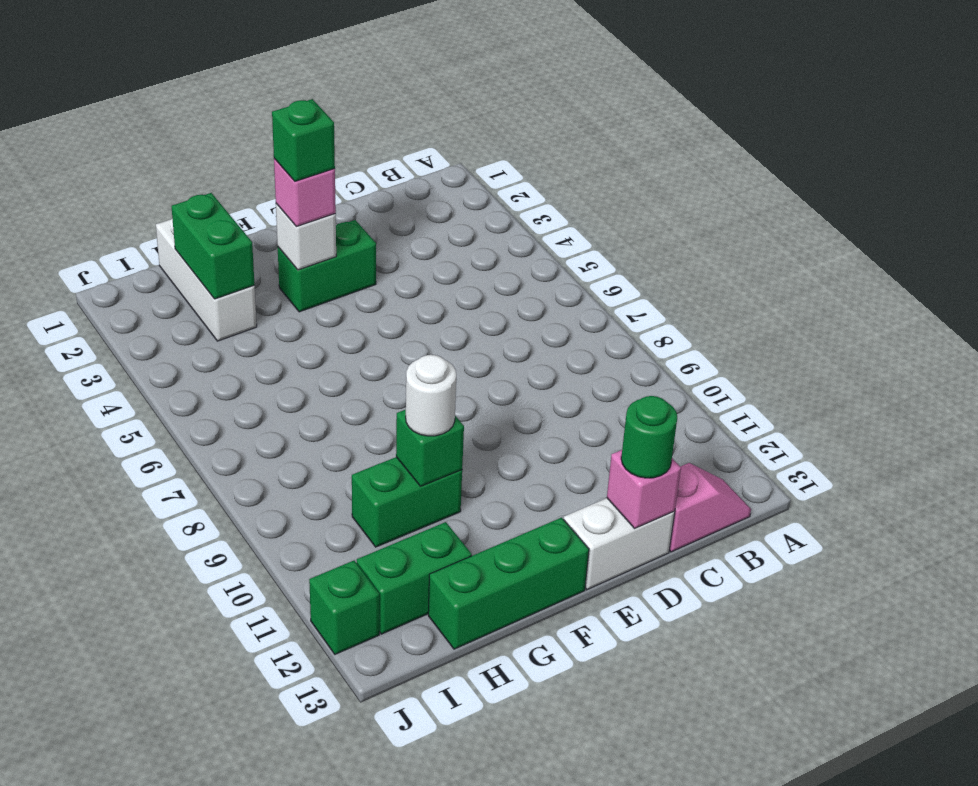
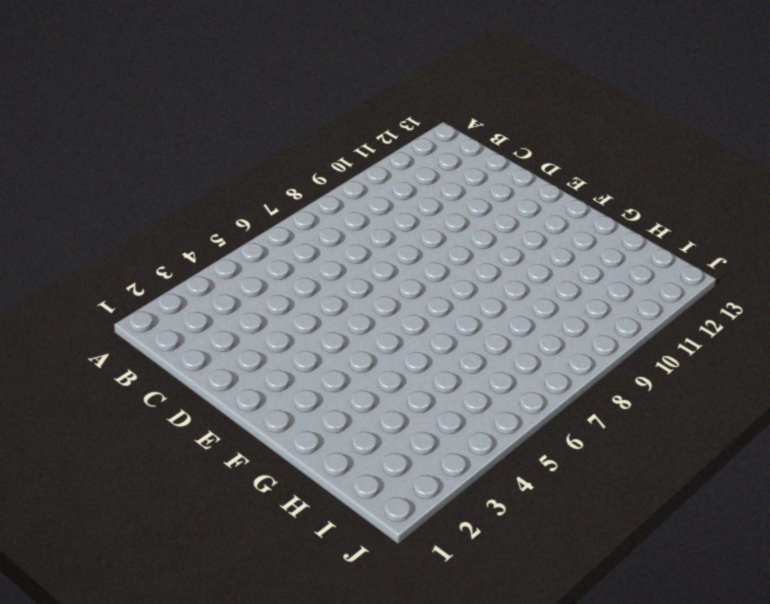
none -> pink 1x2 slope [669,463,751,552]
none -> white 1x2 brick [563,498,675,590]
none -> green 1x2 brick [278,220,376,312]

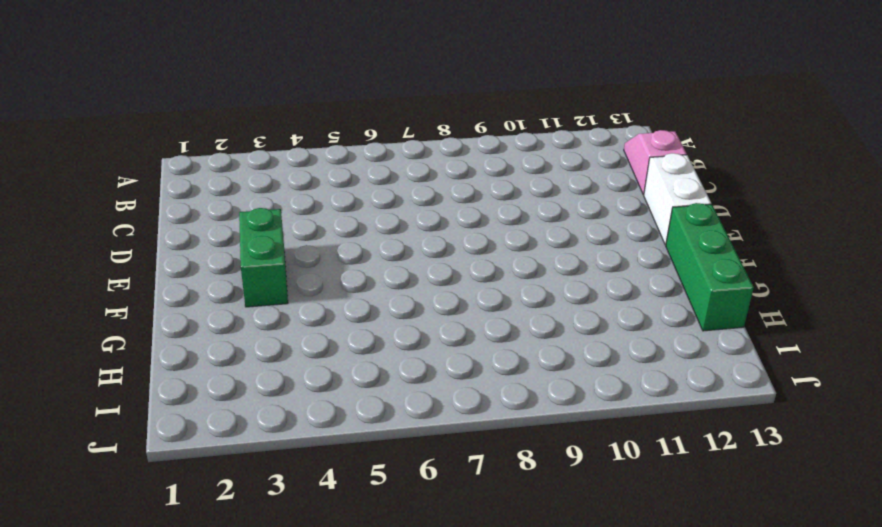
none -> green 1x2 brick [352,457,462,547]
none -> white 1x3 brick [156,219,257,341]
none -> green 1x2 brick [357,522,472,634]

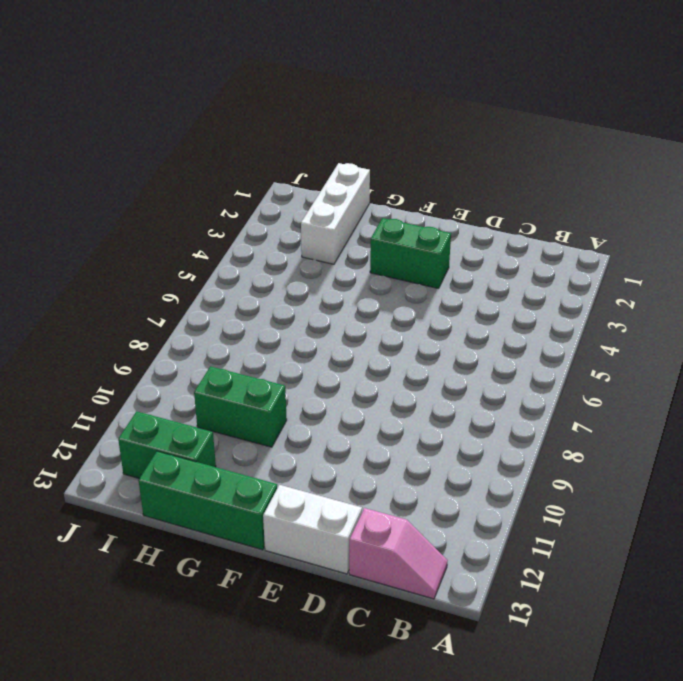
none -> green 1x1 brick [309,560,379,654]
none -> pink 1x1 brick [607,450,681,528]
none -> white 1x1 brick [276,204,336,270]

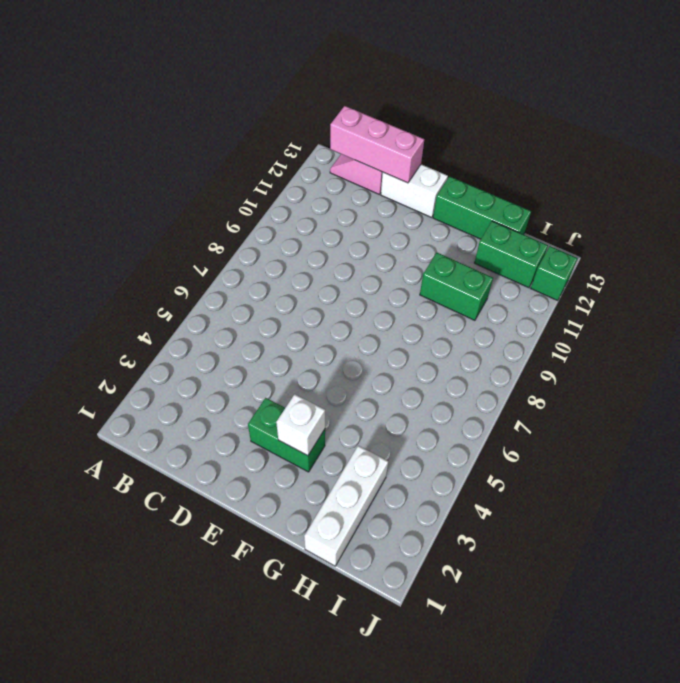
pink 1x3 brick [330,106,424,183] -> pink 1x1 brick [607,450,681,528]
none -> green 1x1 brick [396,410,464,486]
none -> green 1x2 brick [171,193,254,299]
none -> green 1x1 round brick [621,396,677,478]

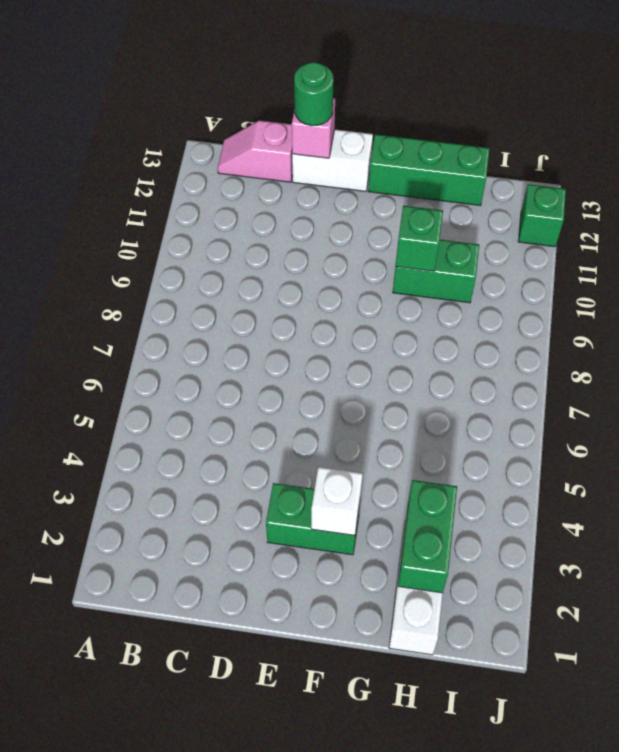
none -> green 1x2 brick [357,522,472,634]
none -> pink 1x1 brick [274,159,336,227]
none -> white 1x1 round brick [406,355,456,436]

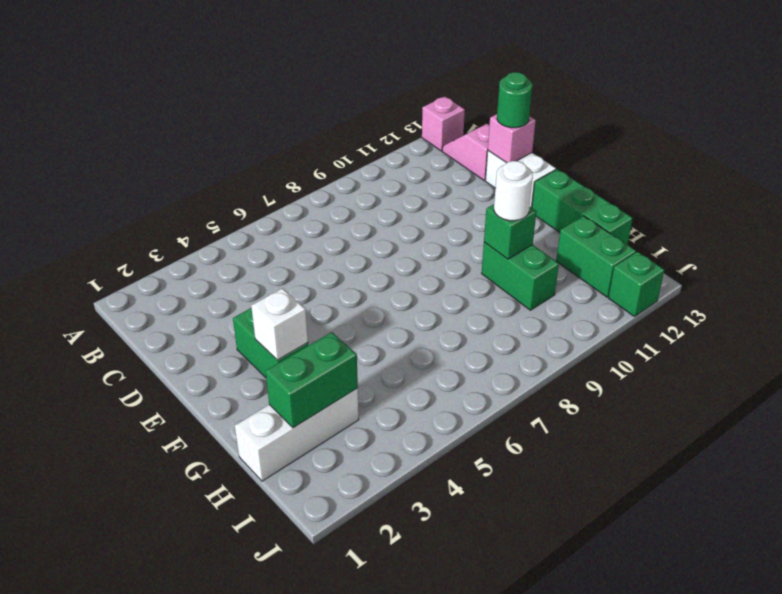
pink 1x1 brick [422,96,465,151] -> pink 1x1 brick moved to [274,159,336,227]
none -> green 1x1 brick [272,99,335,181]

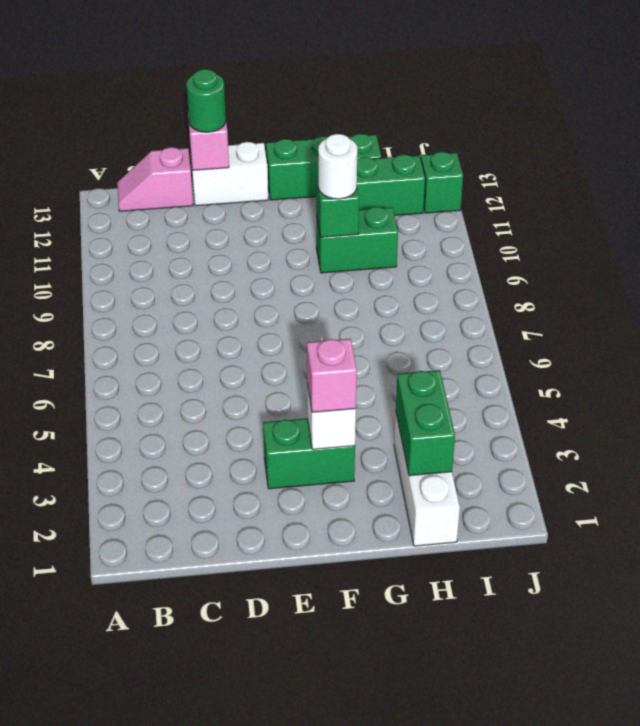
none -> green 1x1 brick [272,99,335,181]

